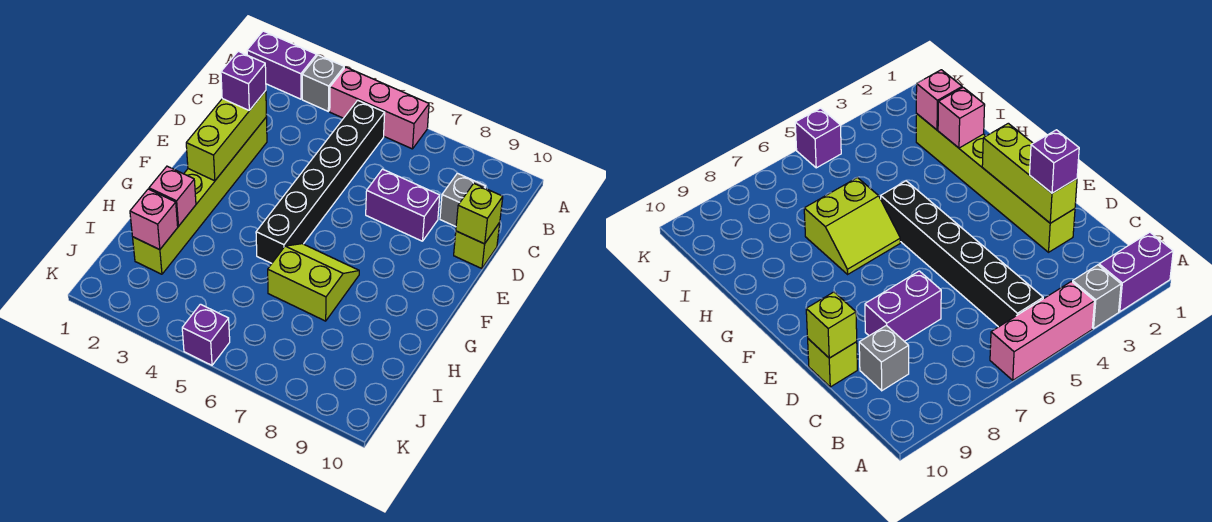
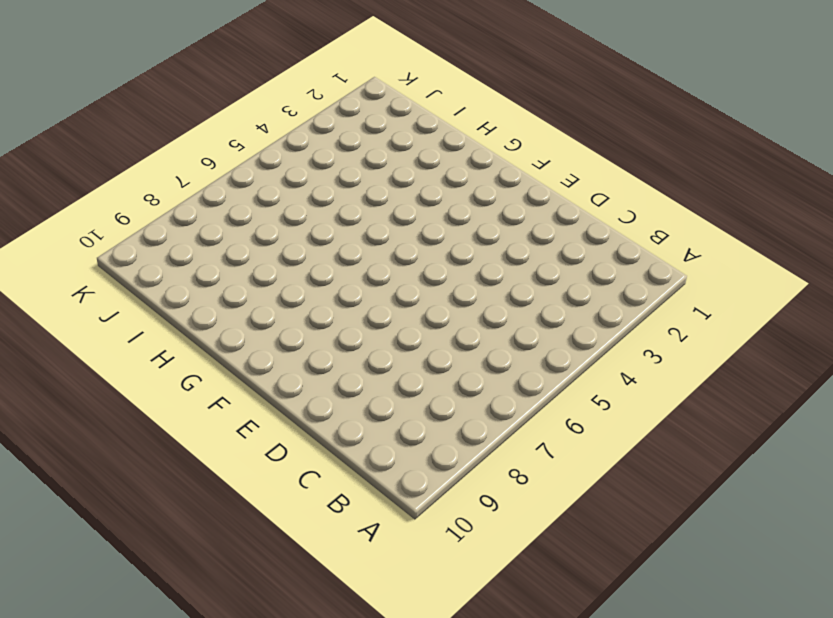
none -> purple 1x2 brick [247,31,316,99]
none -> grey 1x1 brick [302,55,344,111]
none -> pink 1x3 brick [330,67,429,149]

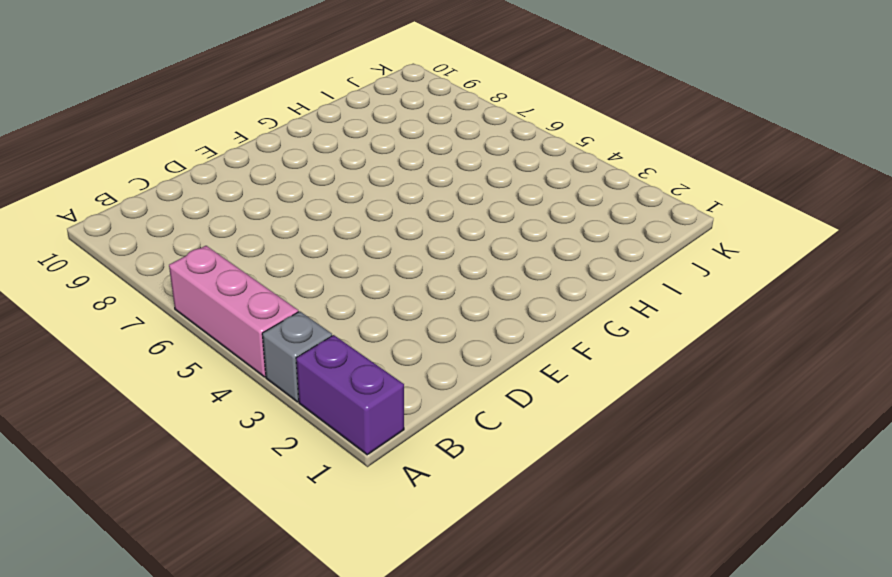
none -> black 1x6 brick [256,100,385,263]
none -> grey 1x1 brick [440,173,485,227]
none -> lime 1x6 brick [133,117,267,274]

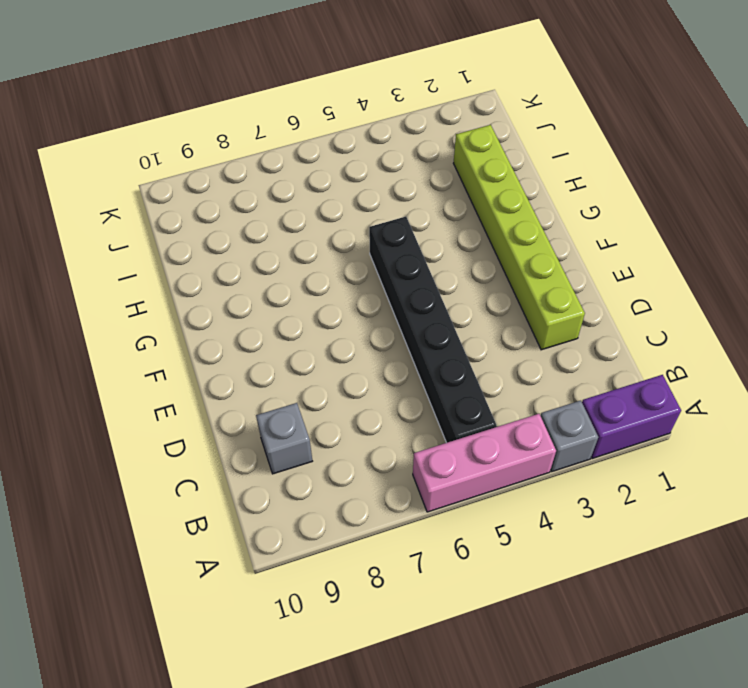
none -> purple 1x2 brick [366,169,440,241]
none -> lime 1x1 brick [454,223,500,269]
none -> lime 2x2 slope [268,244,359,321]

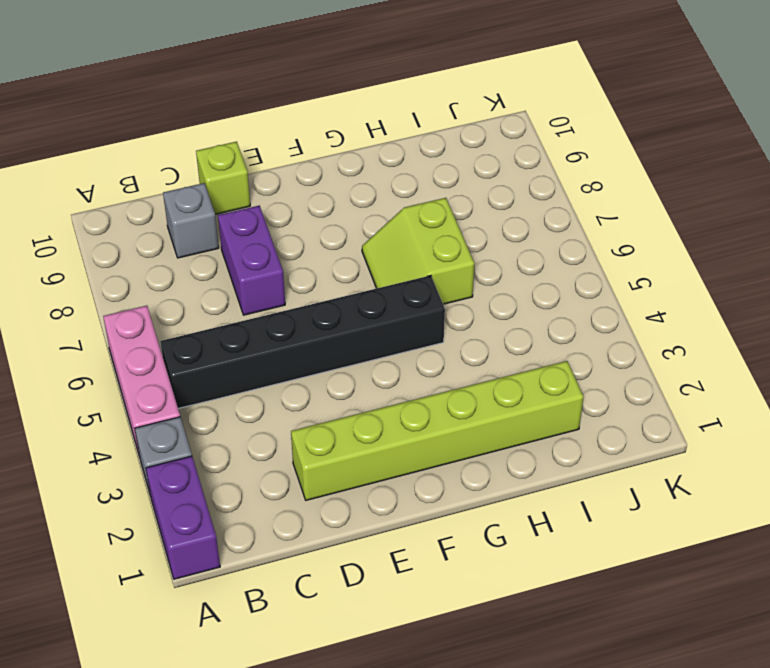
none -> purple 1x1 brick [182,304,230,365]
none -> lime 1x3 brick [186,91,266,181]
none -> lime 1x1 brick [456,183,503,244]

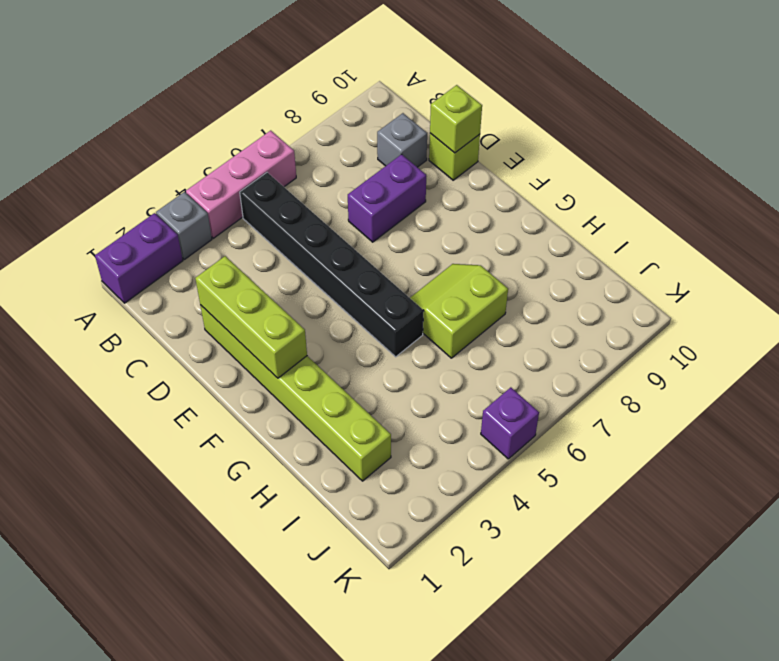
none -> pink 1x1 brick [149,166,196,226]
none -> pink 1x1 brick [130,189,178,250]
none -> purple 1x1 brick [221,51,266,110]

